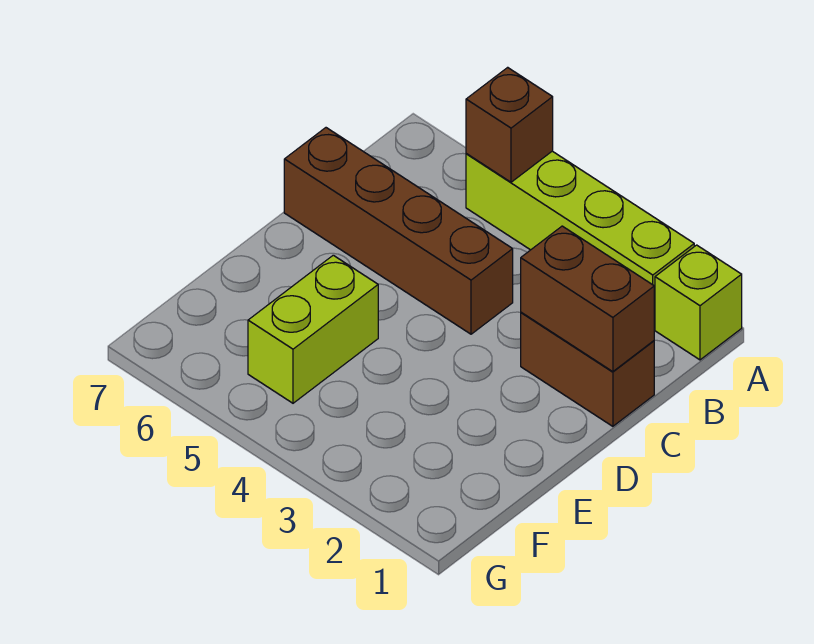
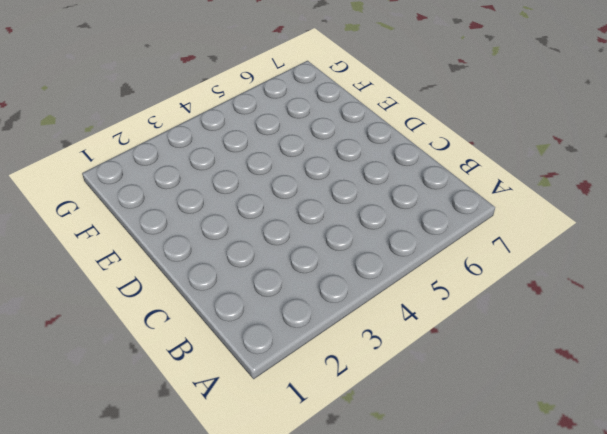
none -> lime 1x1 brick [655,245,742,360]
none -> lime 1x4 brick [466,151,694,328]

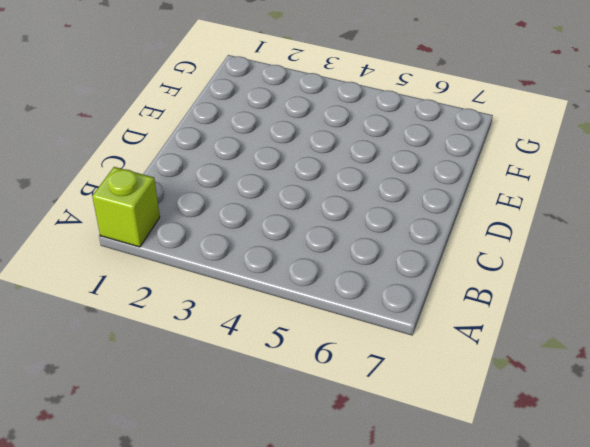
none -> lime 1x4 brick [466,151,694,328]
none -> brown 1x2 brick [521,312,654,426]

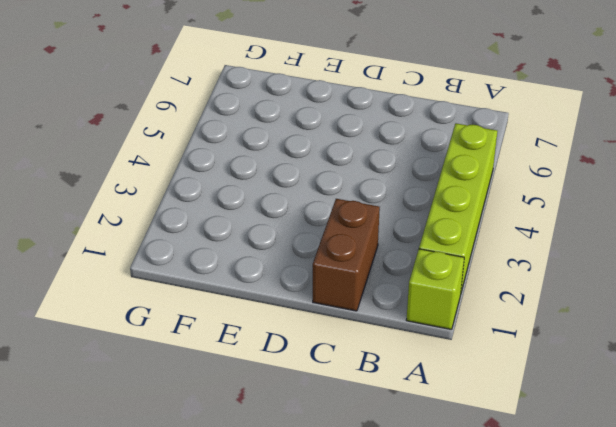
none -> brown 1x4 brick [284,128,513,334]
none -> lime 1x2 brick [248,255,378,403]

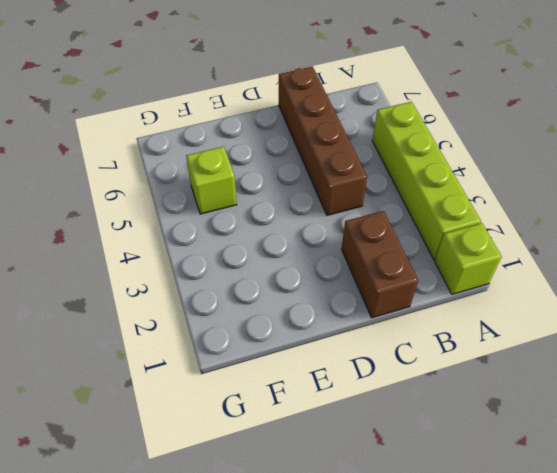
lime 1x1 brick [186,146,237,214] -> lime 1x2 brick [248,255,378,403]
none -> brown 1x1 brick [466,67,553,182]
none -> brown 1x2 brick [521,226,654,372]

